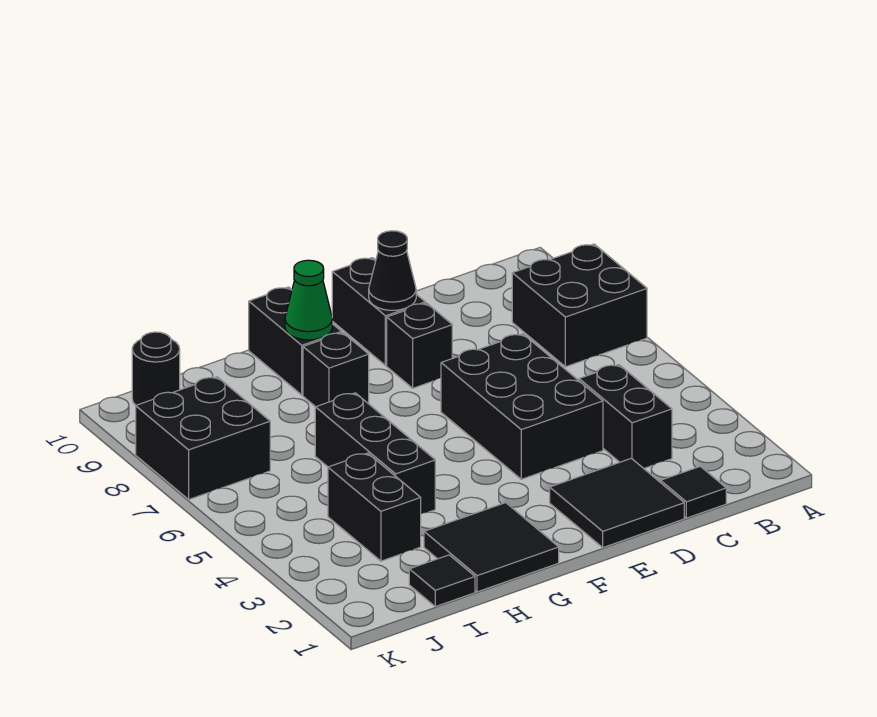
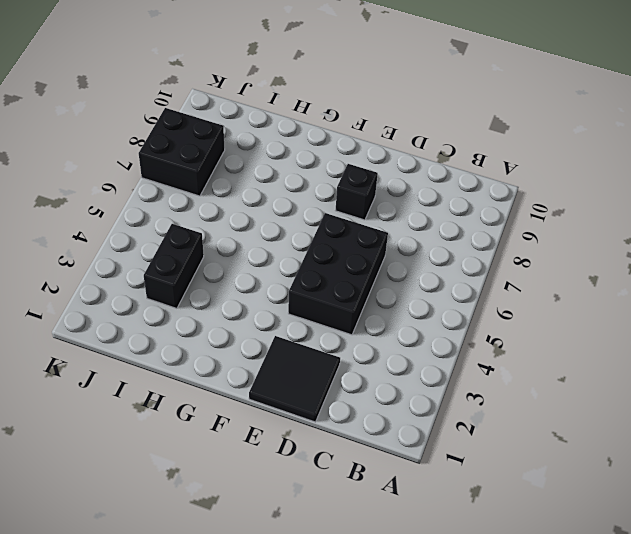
none -> black 2x2 brick [512,244,647,367]
none -> black 1x1 tile [661,466,726,518]
none -> black 1x2 brick [579,365,672,468]

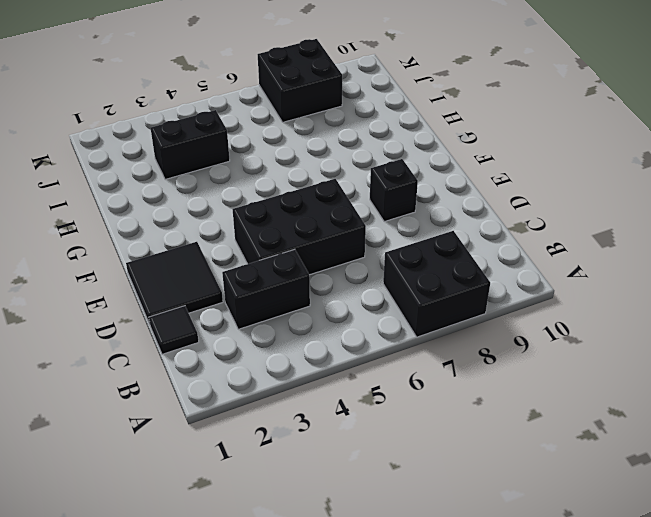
none -> black 1x2 brick [332,258,425,366]
none -> black 2x2 tile [424,503,559,592]
none -> black 1x1 brick [303,333,369,407]

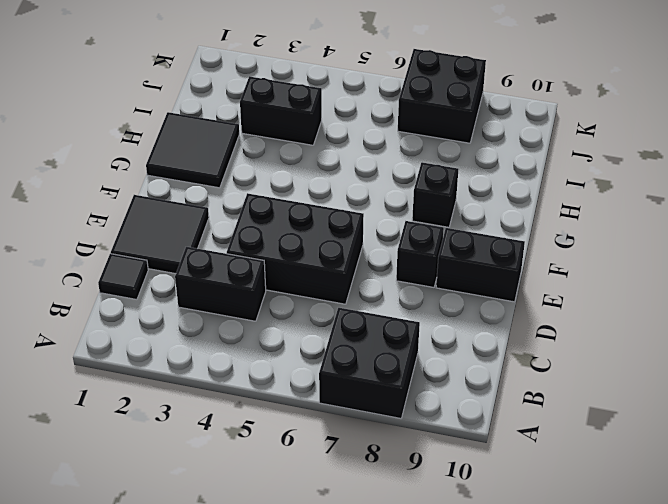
none -> black 1x2 brick [249,287,342,395]
none -> black 1x3 brick [315,393,435,514]
none -> black 1x1 tile [409,555,475,607]

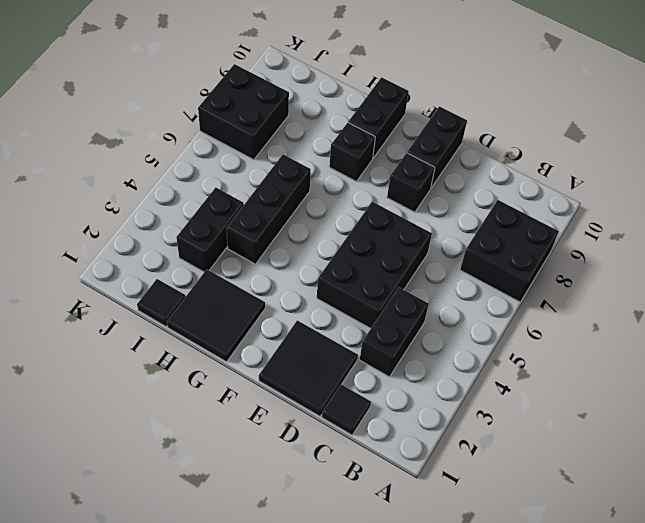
none -> black 1x1 round brick [132,332,180,405]
none -> black 1x1 cone [369,231,416,310]
none -> green 1x1 cone [285,260,332,340]

